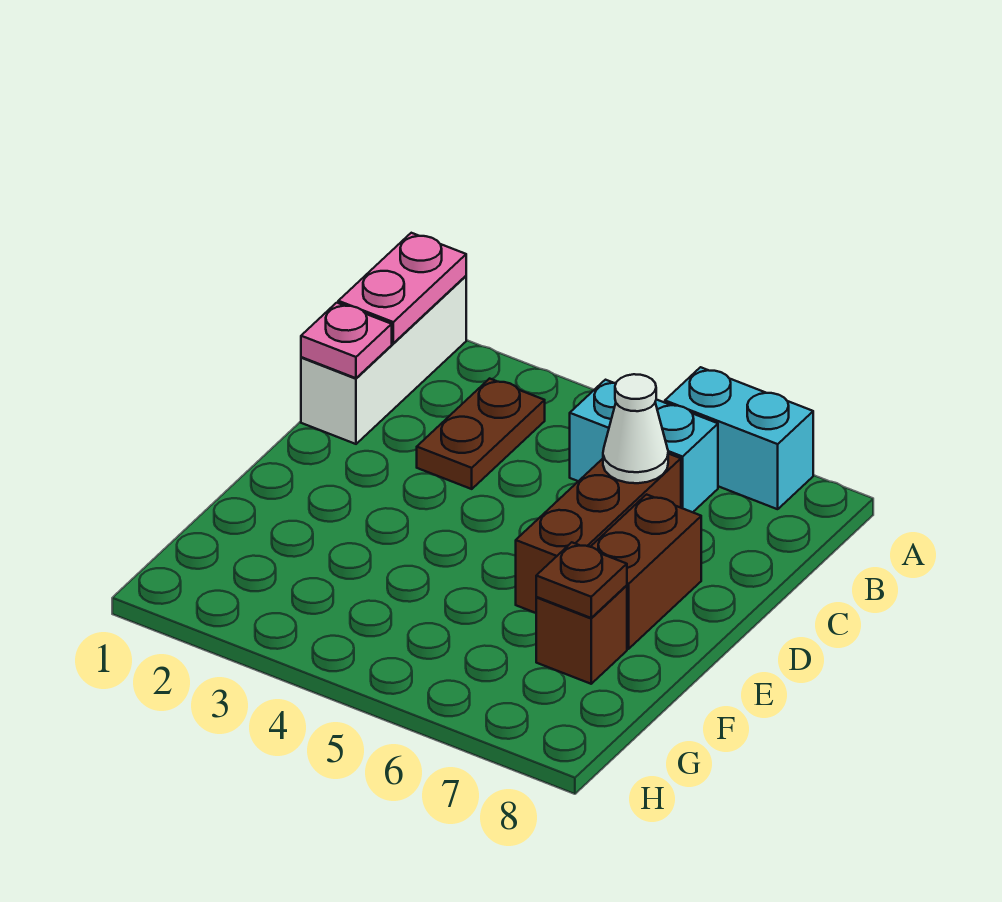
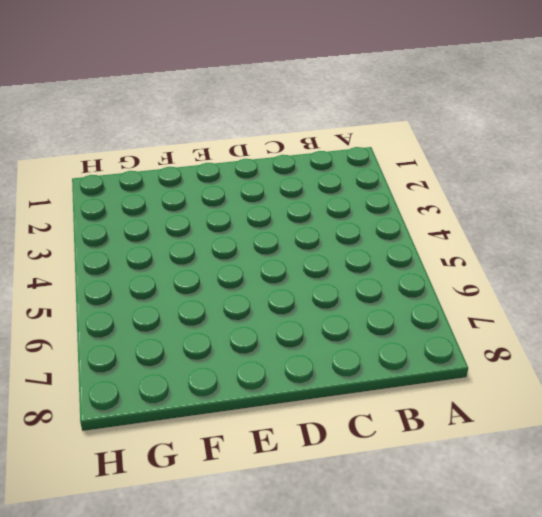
none -> white 1x3 brick [301,276,466,444]
none -> cyan 1x2 brick [665,367,813,509]

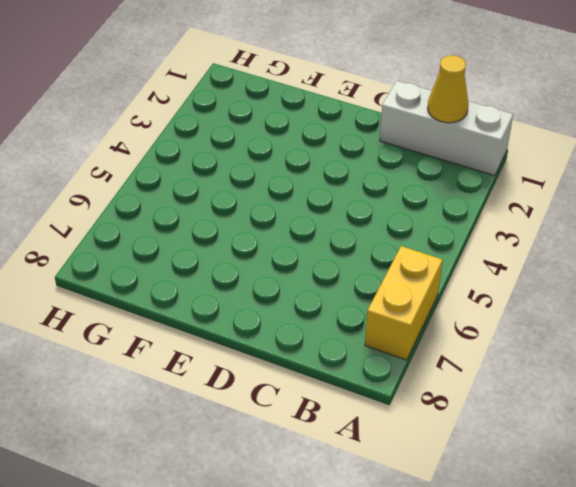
yellow 1x2 brick [365,246,443,360] -> cyan 1x2 brick [665,367,813,509]
yellow 1x1 cone [428,55,469,123] -> pink 1x2 plate [338,233,466,343]
none -> brown 1x2 plate [417,379,545,489]
none -> cyan 1x2 brick [570,380,718,512]

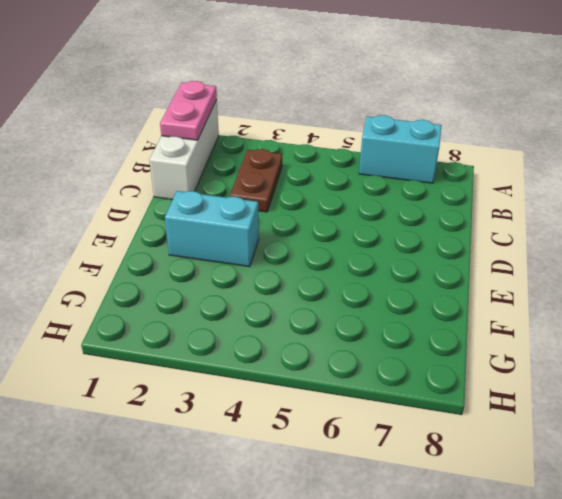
cyan 1x2 brick [165,191,259,267] -> cyan 1x2 brick moved to [570,380,718,512]
none -> brown 1x3 brick [516,454,681,613]
none -> brown 1x2 brick [591,495,701,649]

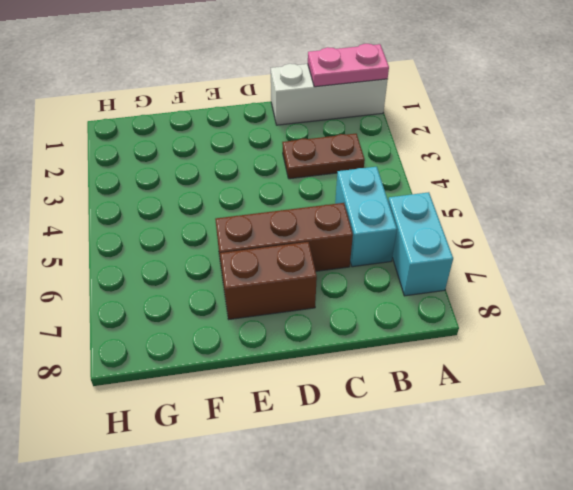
none -> brown 1x1 brick [536,585,627,684]
none -> pink 1x1 plate [301,303,392,378]

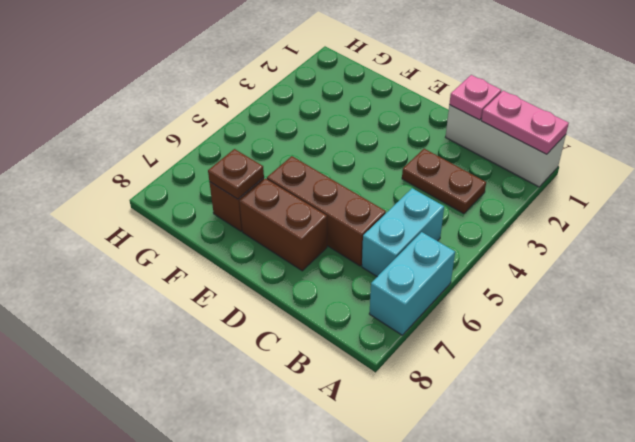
none -> white 1x1 cone [603,374,668,483]

